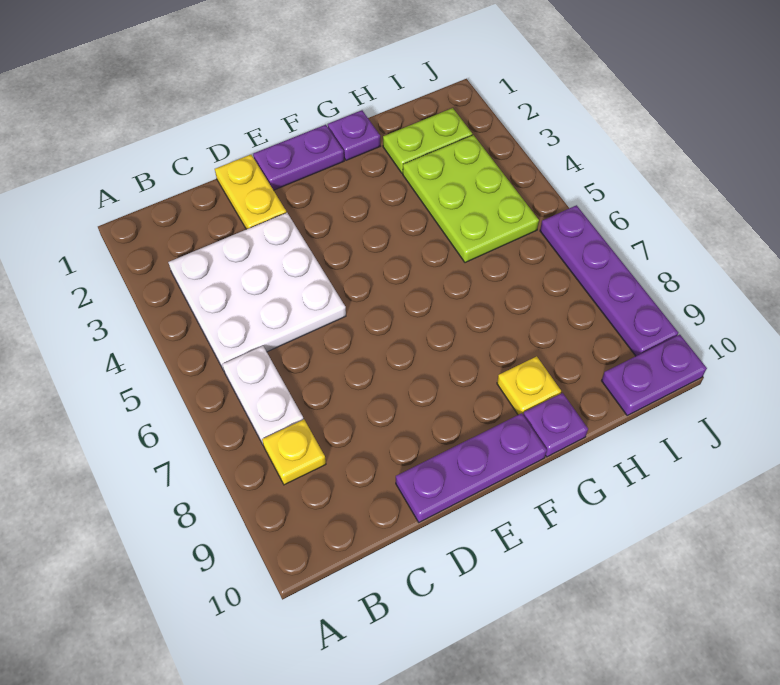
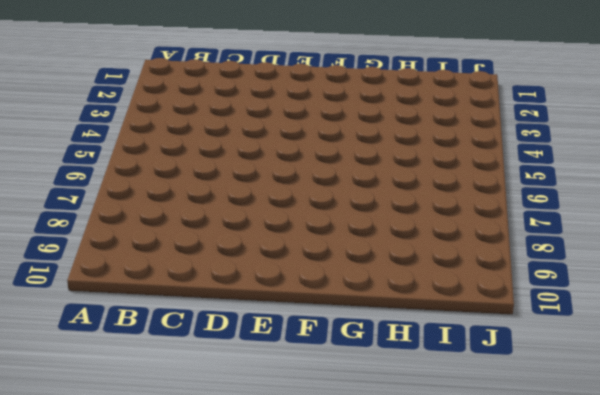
none -> white 3x3 plate [168,213,346,371]
none -> white 1x2 plate [222,346,304,444]
none -> yellow 1x1 plate [262,420,326,485]

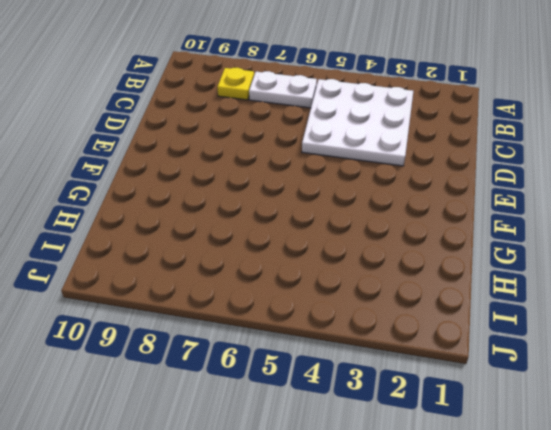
none -> yellow 1x2 plate [215,155,287,229]
none -> purple 1x3 plate [396,413,547,522]
none -> purple 1x2 plate [253,125,344,190]

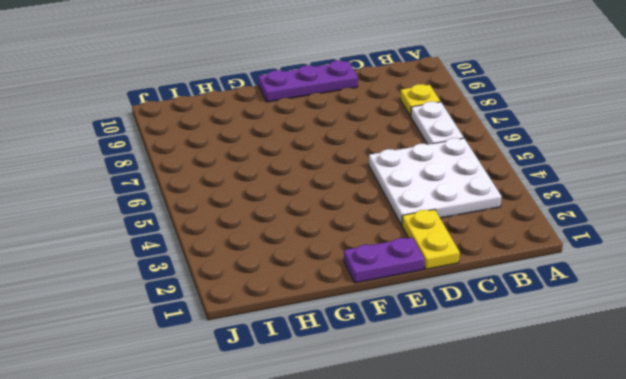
none -> purple 1x1 plate [328,110,380,160]
none -> yellow 1x1 plate [497,356,561,415]
none -> purple 1x1 plate [523,393,588,457]

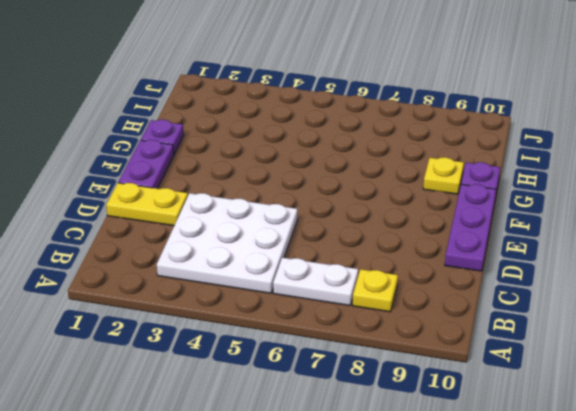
none -> lime 1x2 plate [383,108,472,173]
none -> lime 2x3 plate [403,135,539,263]
none -> purple 1x2 plate [602,335,707,415]

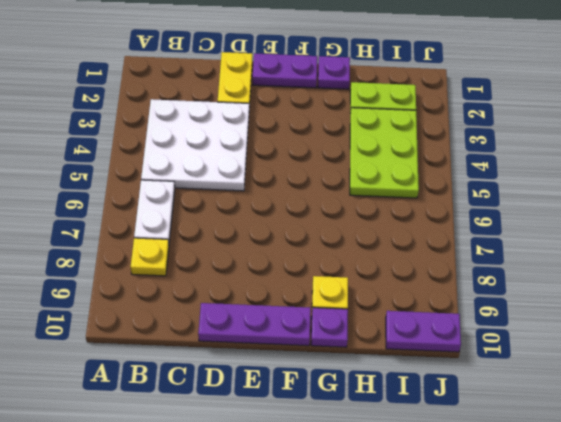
none -> purple 1x4 plate [540,205,678,356]

